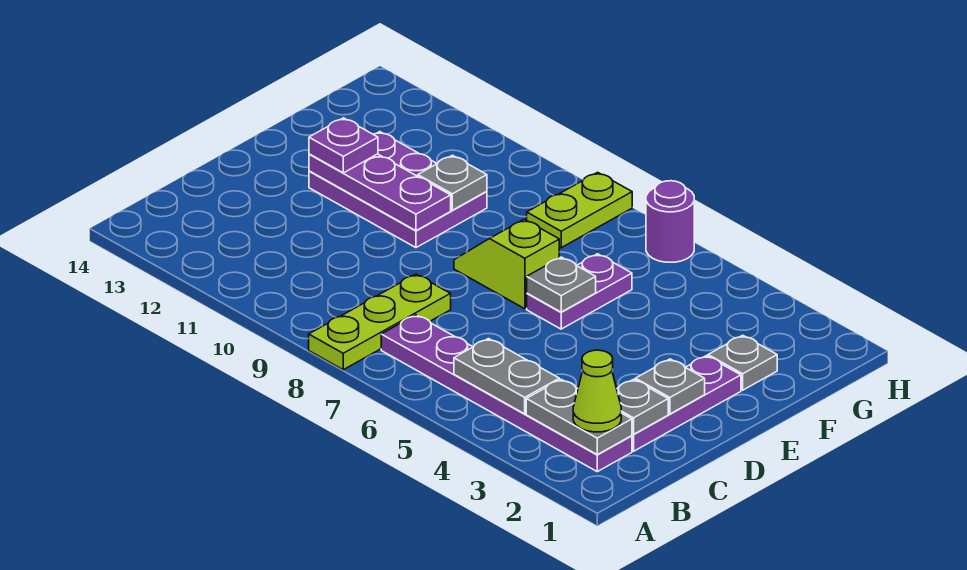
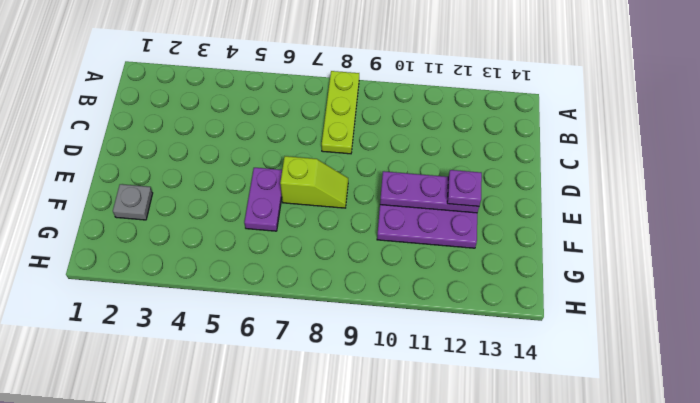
none -> purple 1x6 plate [381,315,632,472]
none -> purple 1x3 plate [632,356,741,451]
none -> lime 1x2 plate [527,172,632,248]

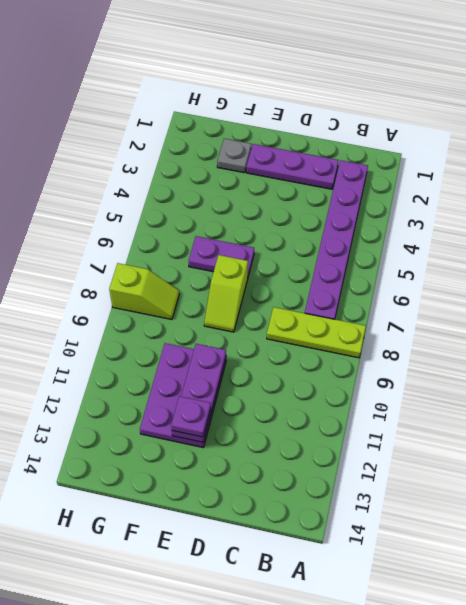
lime 1x2 slope [109,263,179,320] -> lime 1x2 plate [527,172,632,248]
none -> purple 1x1 round brick [646,181,694,262]
none -> grey 1x2 plate [526,379,632,455]
none -> grey 1x2 plate [454,339,559,414]

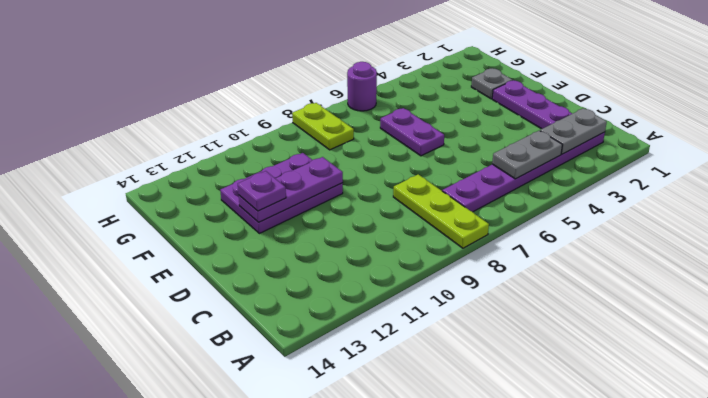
none -> lime 1x2 slope [454,219,559,309]
none -> grey 1x1 plate [617,379,668,434]
none -> grey 1x1 plate [635,359,705,414]

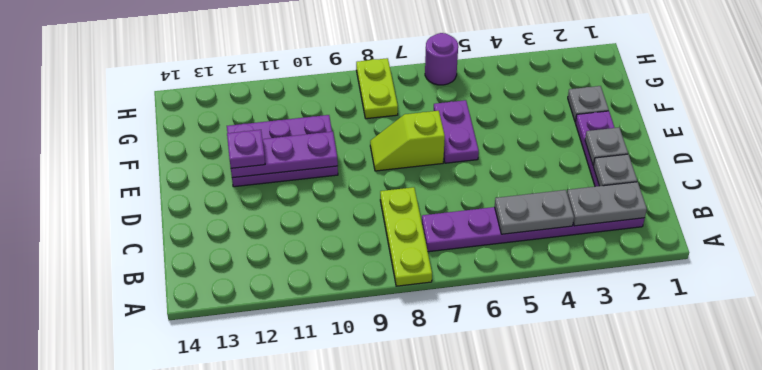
none -> grey 1x1 plate [527,257,596,312]
none -> grey 1x1 plate [418,155,487,210]
none -> lime 1x1 cone [573,350,621,432]

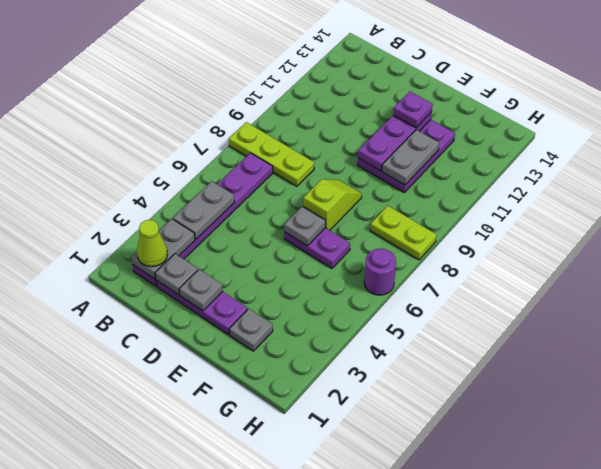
grey 1x2 plate [382,130,439,185] -> grey 1x1 plate [418,155,487,210]

